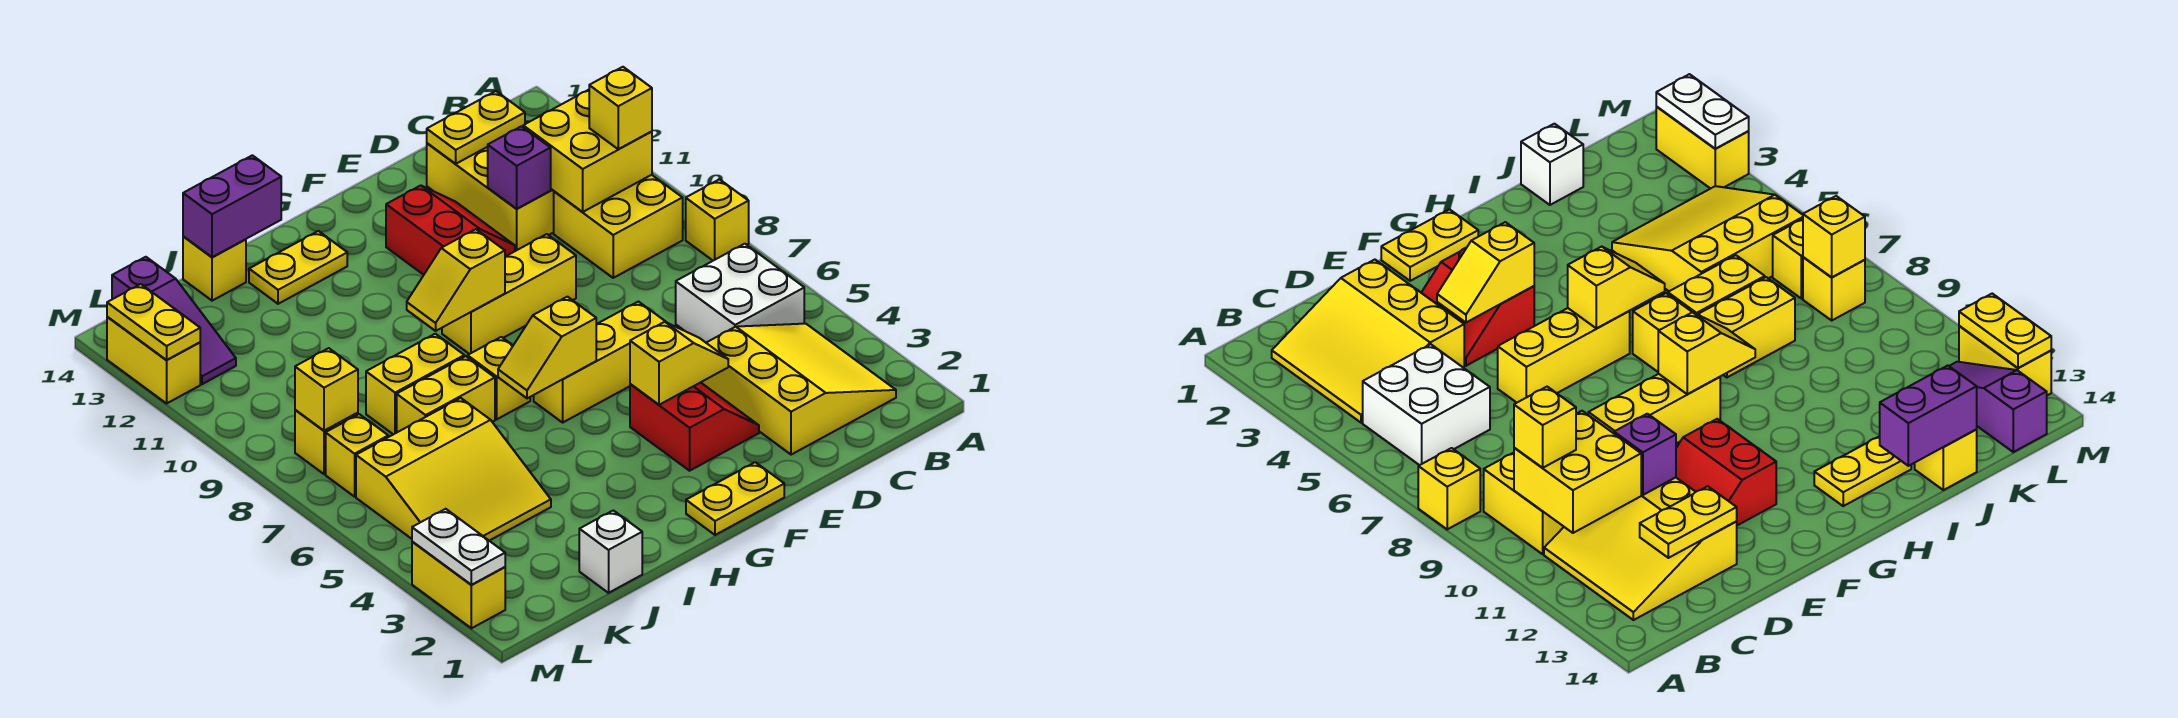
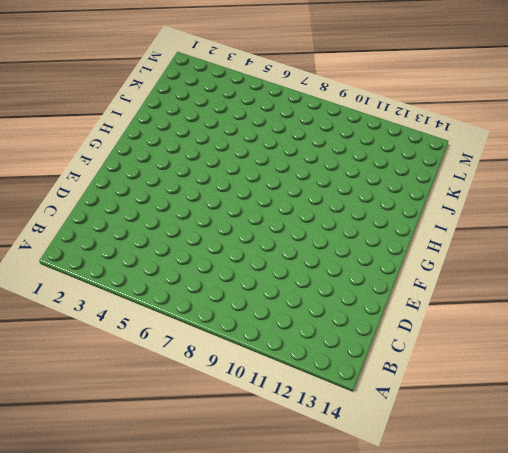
none -> yellow 1x1 brick [686,179,749,261]
none -> yellow 3x3 slope [701,324,896,455]
none -> white 2x2 brick [676,244,804,342]
none -> yellow 2x2 brick [554,175,683,278]

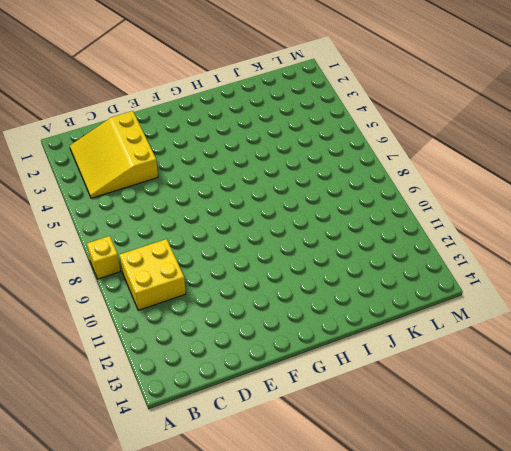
none -> white 2x2 brick [676,244,804,342]
none -> yellow 3x3 slope [427,121,554,251]
none -> red 2x2 slope [630,382,759,471]
none -> yellow 1x3 brick [534,302,667,422]

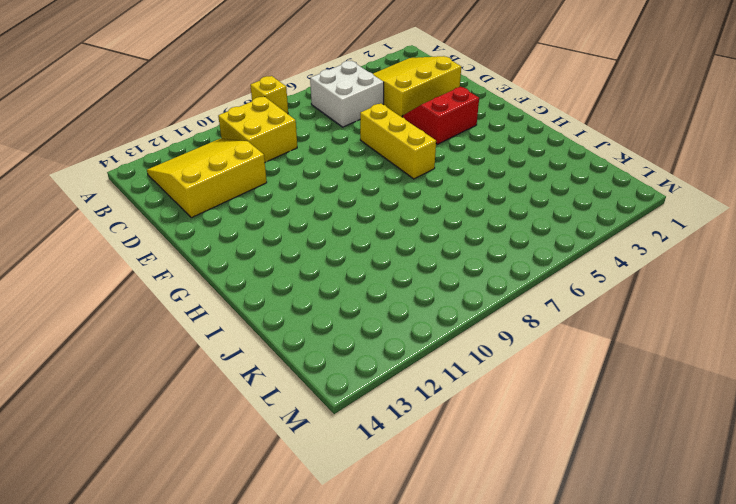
none -> yellow 1x3 brick [442,234,576,354]
none -> red 2x2 slope [386,186,515,275]
none -> yellow 1x2 plate [686,462,784,535]
none -> yellow 1x1 brick [468,337,530,419]

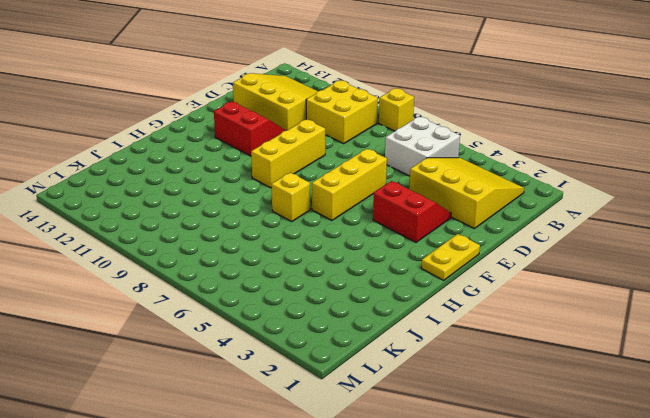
none -> yellow 1x2 plate [249,231,347,304]
none -> yellow 1x2 brick [397,356,495,432]
none -> yellow 1x2 brick [366,334,464,434]
none -> white 1x1 brick [579,510,642,593]

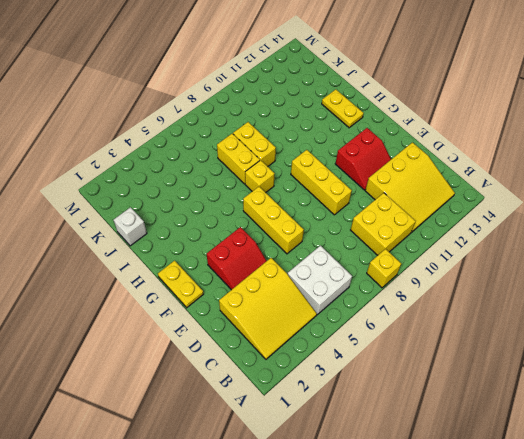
none -> yellow 3x3 slope [356,398,551,541]
none -> yellow 1x1 brick [183,237,246,301]
none -> yellow 1x1 brick [326,414,388,497]
none -> yellow 1x1 brick [295,410,358,474]

